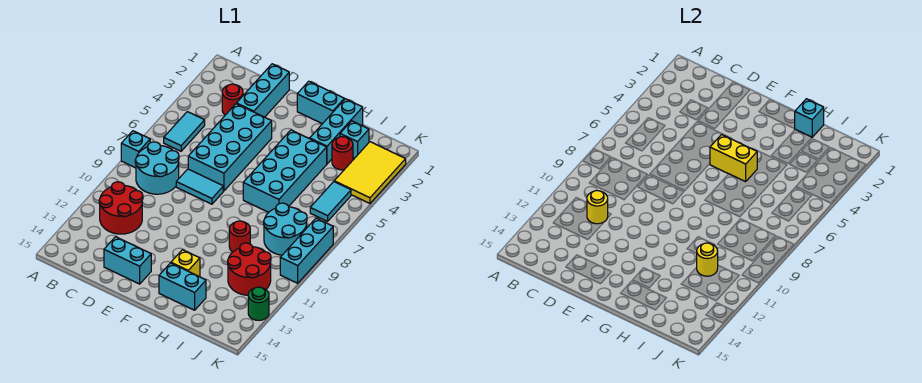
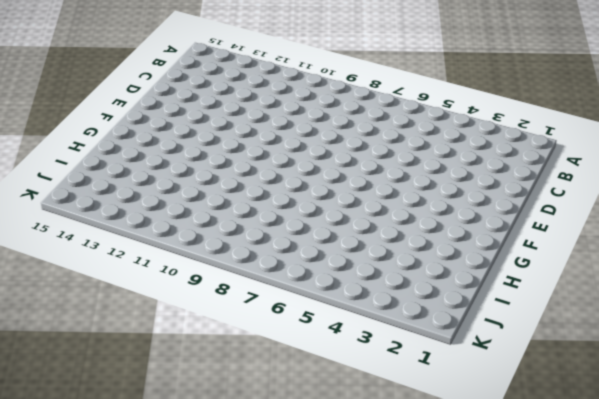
none -> cyan 1x1 brick [121,131,150,168]
none -> cyan 1x2 tile [164,112,205,151]
none -> cyan 2x2 round brick [135,142,179,194]

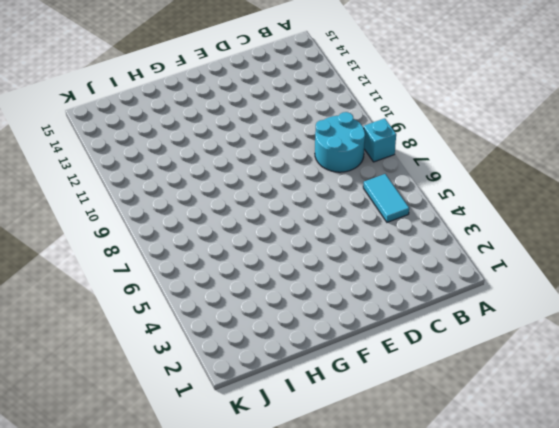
none -> red 2x2 round brick [99,182,143,234]
none -> red 1x1 round brick [222,84,243,115]
none -> cyan 1x3 brick [236,64,289,117]

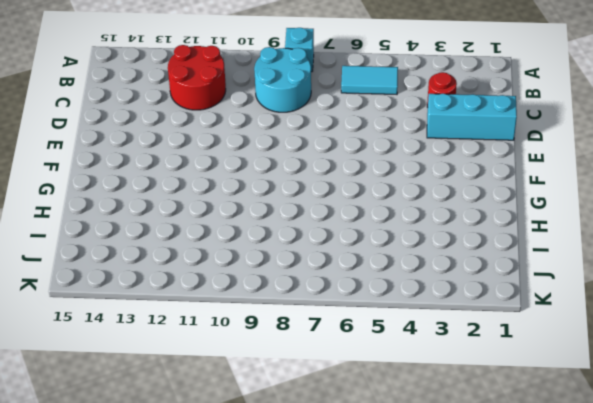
none -> cyan 2x4 brick [188,104,272,191]
none -> cyan 1x2 tile [176,169,223,204]
none -> cyan 1x2 brick [104,237,151,284]

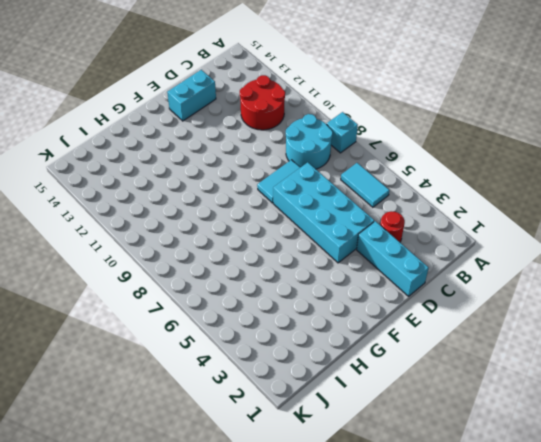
none -> cyan 1x2 brick [297,81,344,124]
none -> cyan 2x4 brick [243,130,327,212]
none -> yellow 1x1 brick [171,250,200,276]

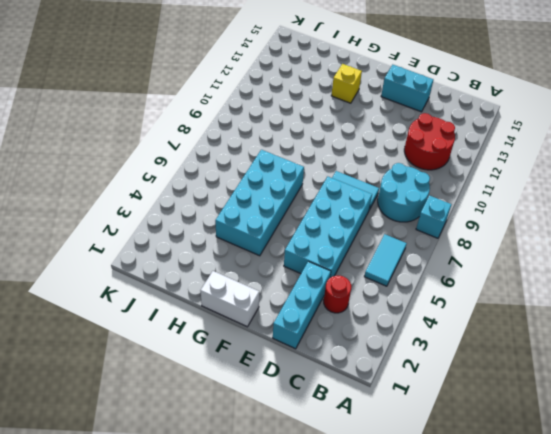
white 1x2 brick [201,271,259,327] -> cyan 1x2 brick [297,81,344,124]
none -> cyan 1x2 brick [159,263,206,310]
none -> cyan 1x3 brick [310,99,363,164]
none -> red 1x1 round brick [229,221,250,252]

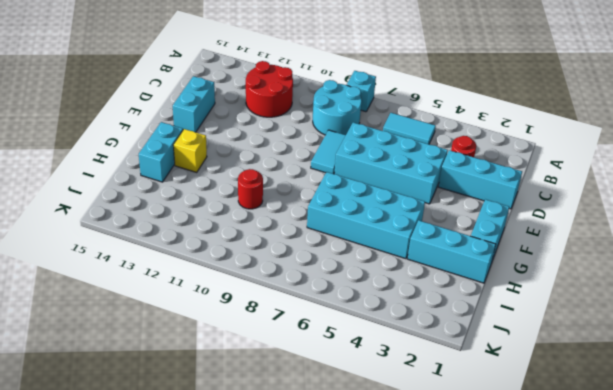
none -> cyan 1x1 brick [340,121,369,158]
none -> red 1x1 round brick [332,137,353,170]
none -> cyan 2x2 round brick [264,203,307,255]

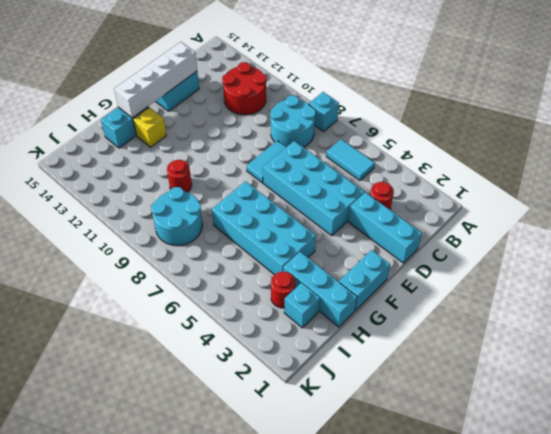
white 1x4 brick [114,42,197,118] -> none
none -> red 2x2 round brick [228,243,271,295]
none -> yellow 2x3 tile [334,142,406,203]
none -> cyan 1x2 tile [310,182,351,221]

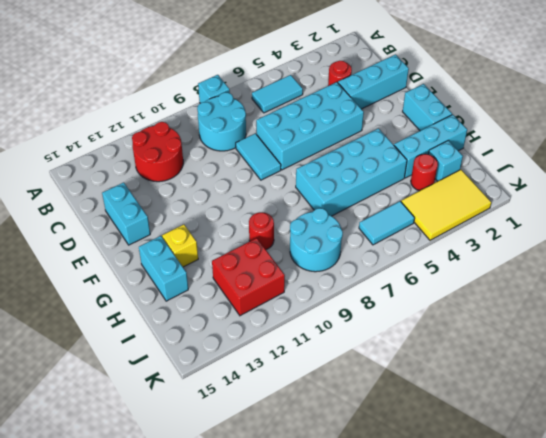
red 2x2 brick [212,238,285,316] -> red 2x2 round brick [228,243,271,295]
none -> cyan 1x3 brick [280,218,333,283]
none -> green 1x1 round brick [248,287,269,320]
none -> yellow 1x1 round brick [587,191,608,224]

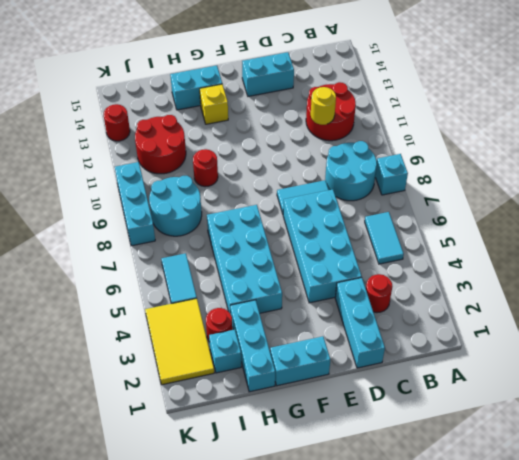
red 1x1 round brick [104,104,130,141] -> green 1x1 round brick [248,287,269,320]
none -> yellow 1x2 brick [710,135,757,182]
none -> cyan 1x1 brick [795,99,824,137]
none -> yellow 1x1 round brick [697,243,718,276]

